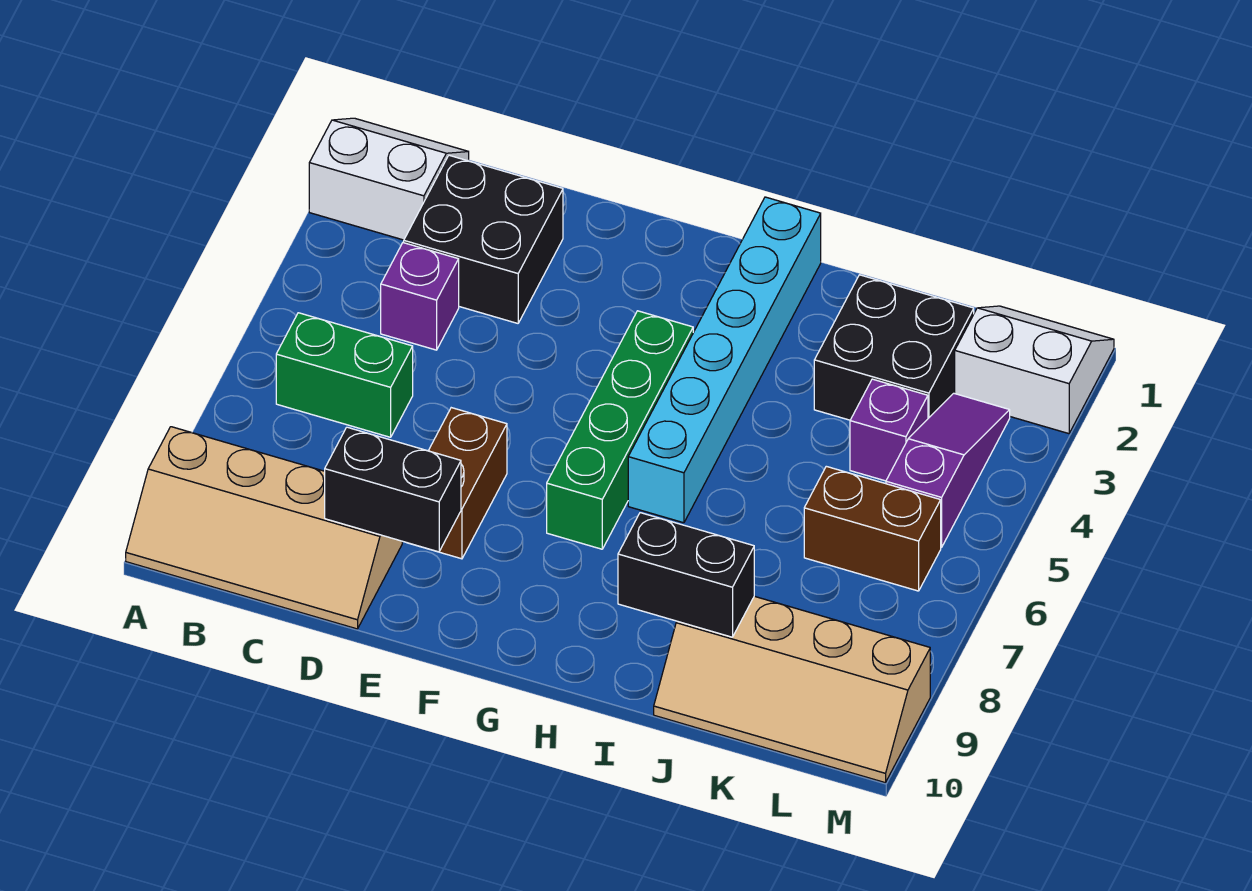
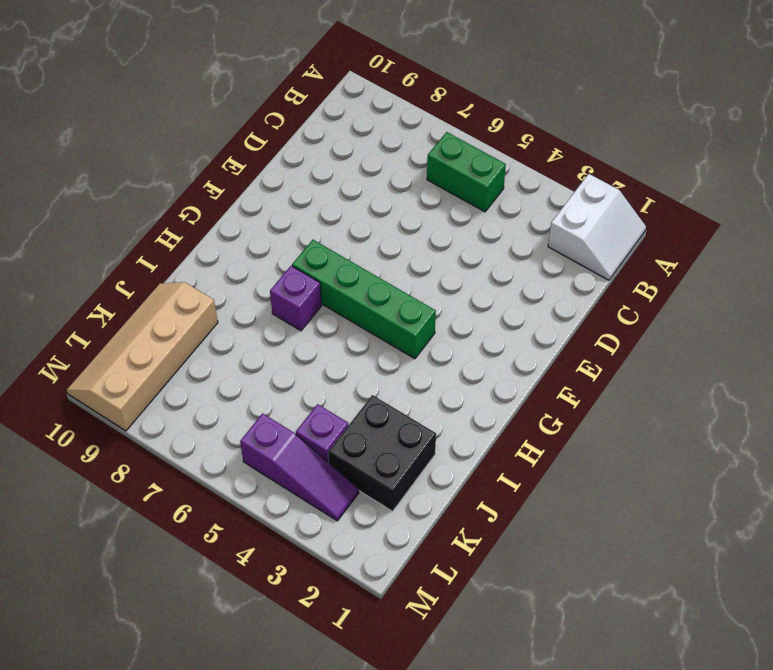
green 1x2 brick [427,132,506,212] -> green 1x2 brick turned to [276,313,413,437]
purple 1x1 brick [270,266,322,331] -> purple 1x1 brick moved to [381,243,459,350]
none -> tan 2x4 slope [126,427,402,629]
none -> black 2x2 brick [404,155,563,323]
none -> brown 1x2 brick [409,408,507,559]

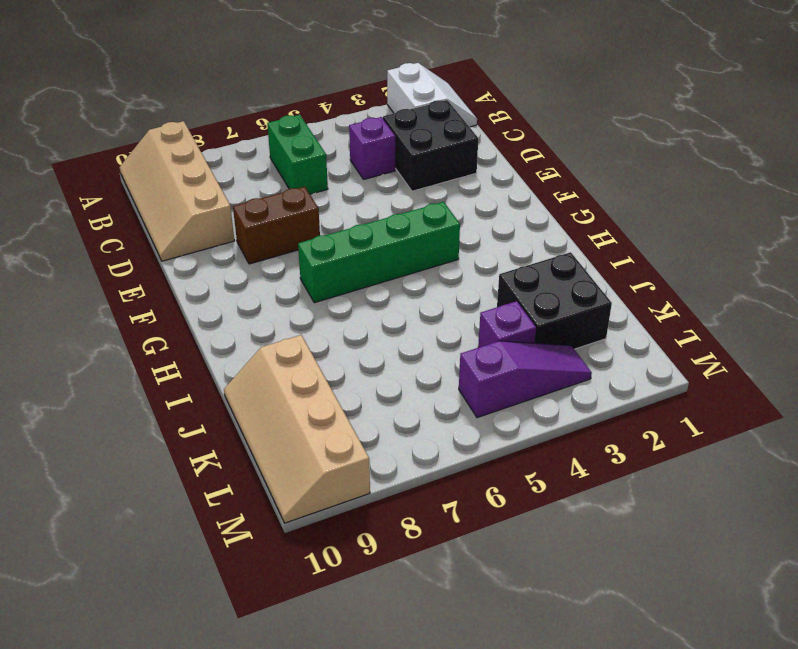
none -> cyan 1x6 brick [628,197,821,523]
none -> brown 1x2 brick [804,466,941,591]
none -> white 2x2 slope [955,306,1114,434]

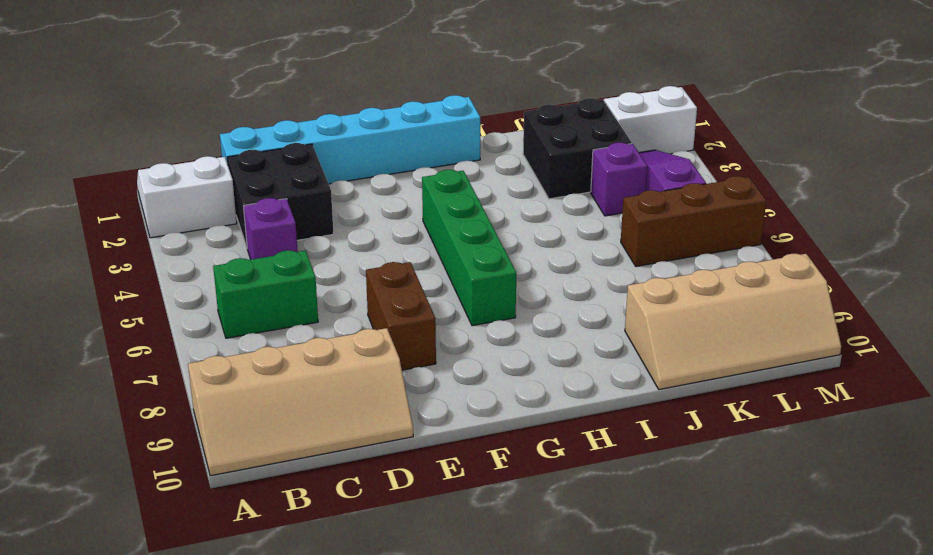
cyan 1x6 brick [220,95,480,184] -> cyan 1x6 brick turned to [628,197,821,523]
brown 1x3 brick [621,176,766,266] -> brown 1x2 brick [804,466,941,591]
none -> black 1x2 brick [325,427,461,552]
none -> black 1x2 brick [618,513,754,637]

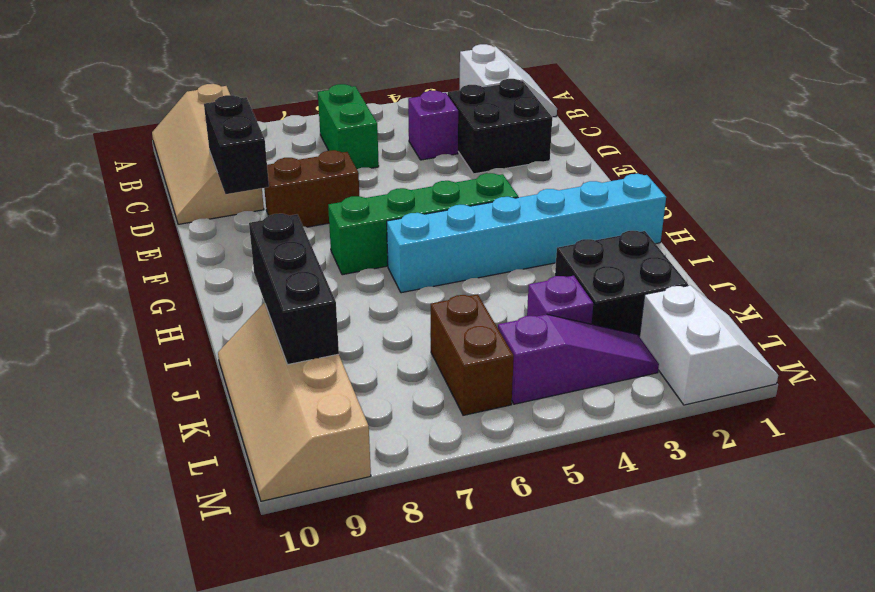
black 1x3 brick [249,214,339,364] -> black 1x2 brick [618,513,754,637]

